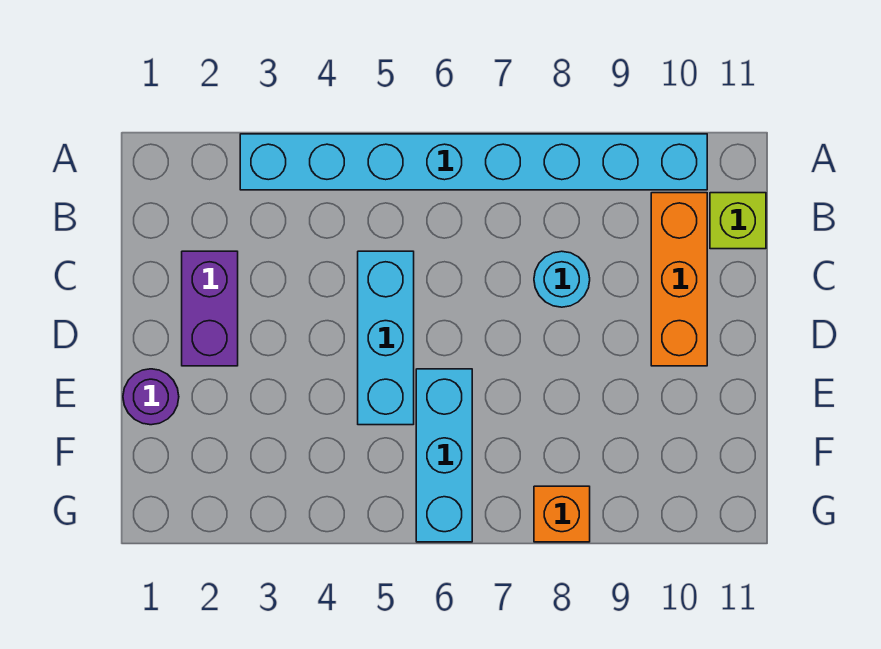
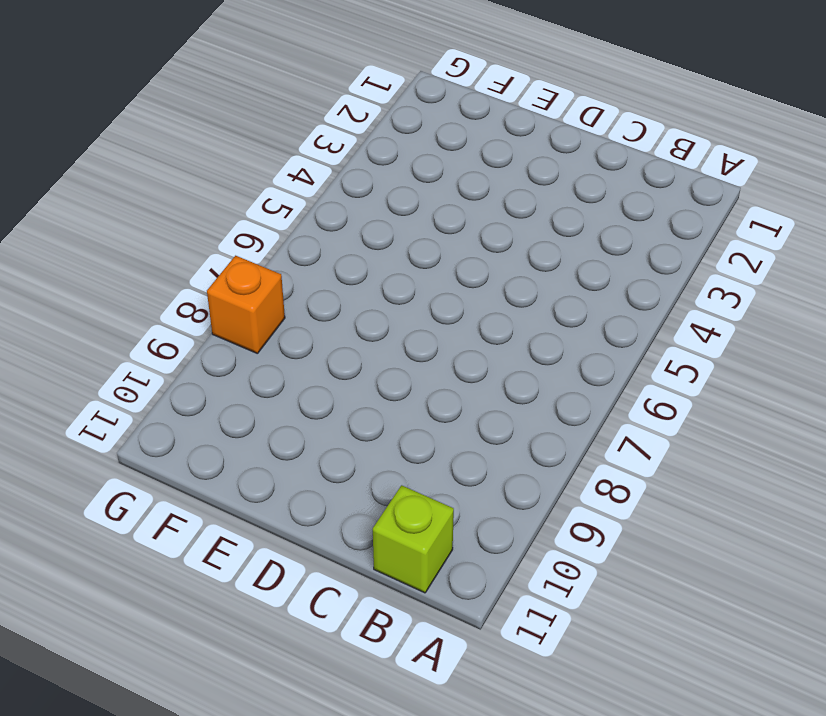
none -> cyan 1x8 brick [240,134,707,190]
none -> orange 1x3 brick [651,193,707,366]

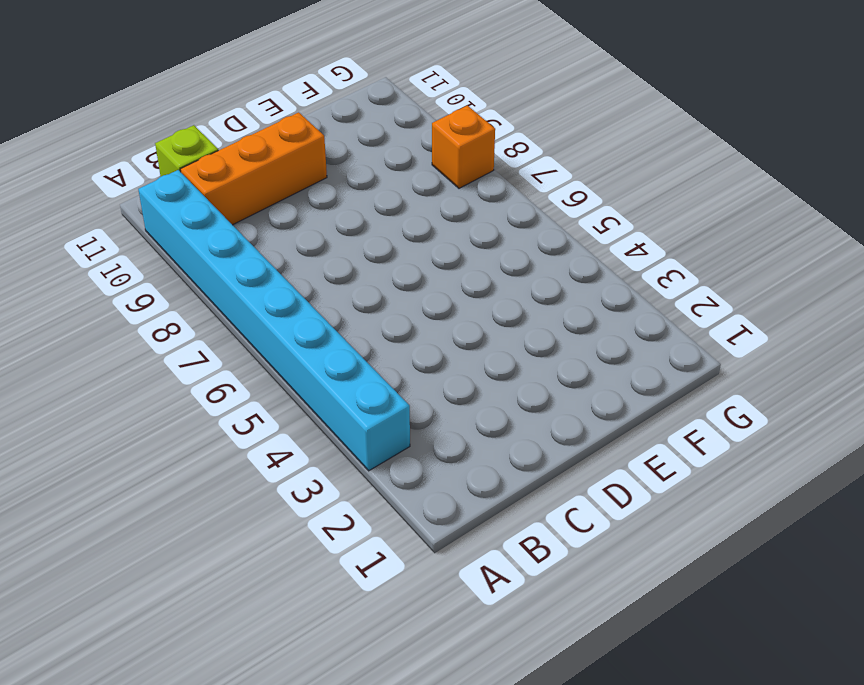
none -> purple 1x2 brick [182,251,238,366]
none -> cyan 1x3 brick [358,251,414,425]

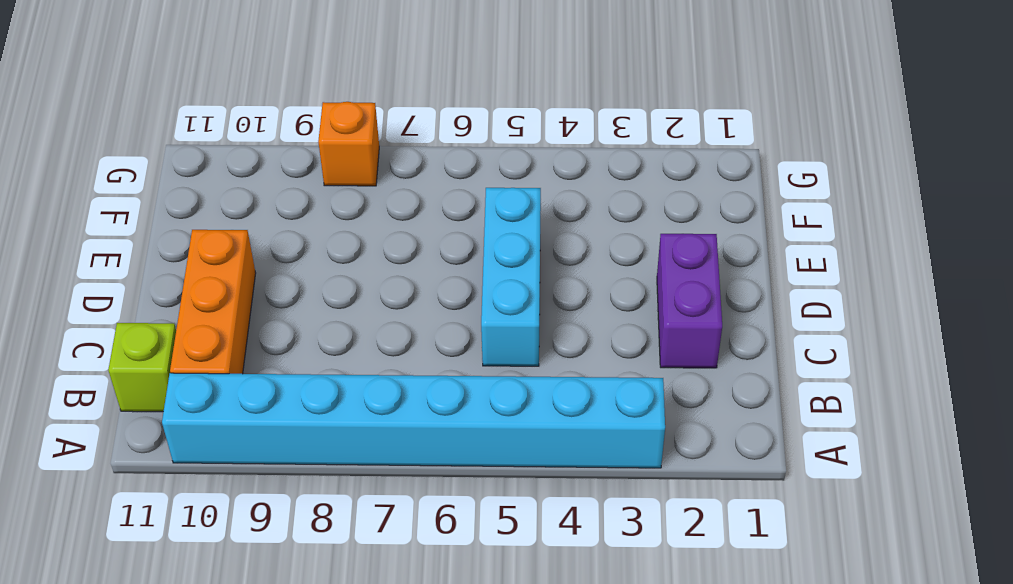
none -> cyan 1x1 round brick [534,251,590,307]
none -> purple 1x1 round brick [123,369,179,425]

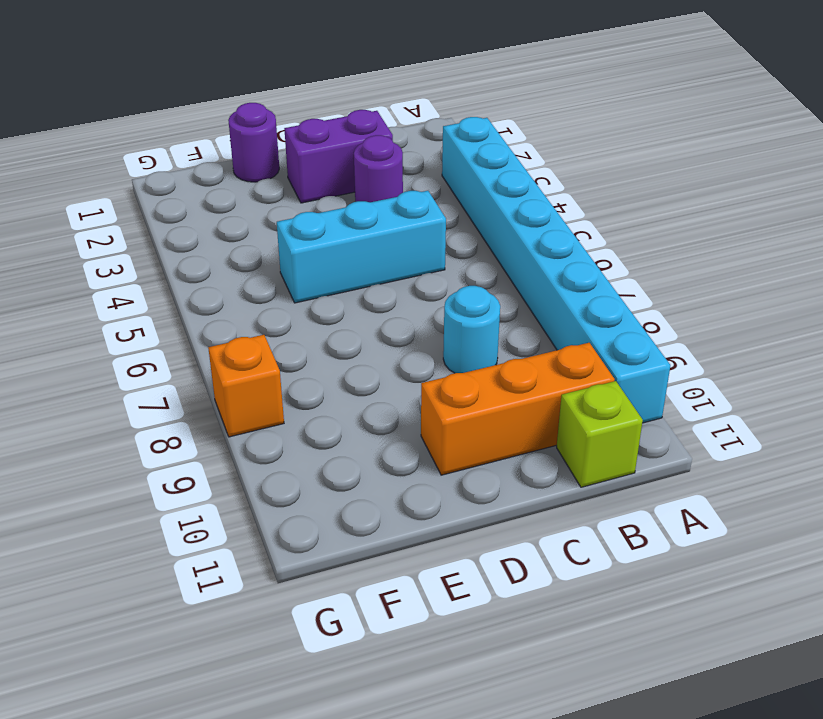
purple 1x1 round brick [354,135,403,202] -> none
none -> cyan 1x3 brick [416,369,472,542]

